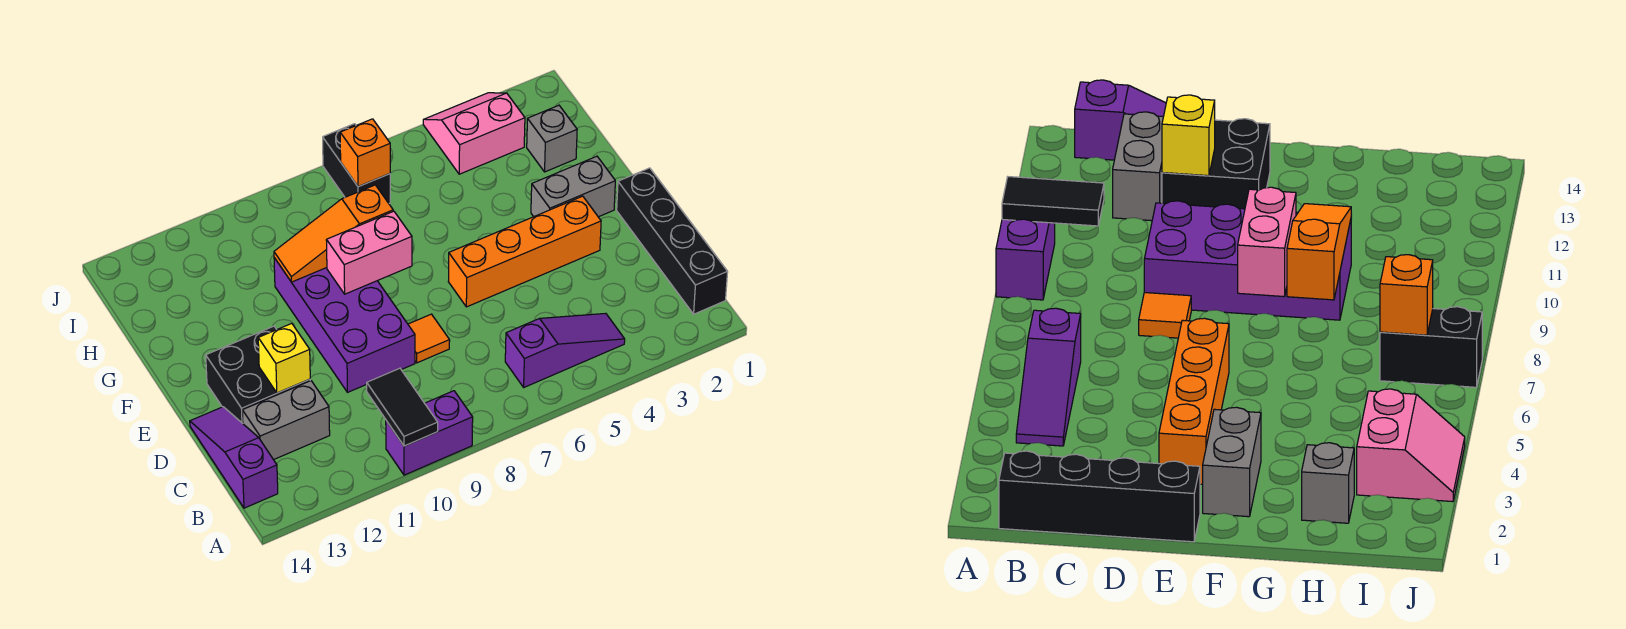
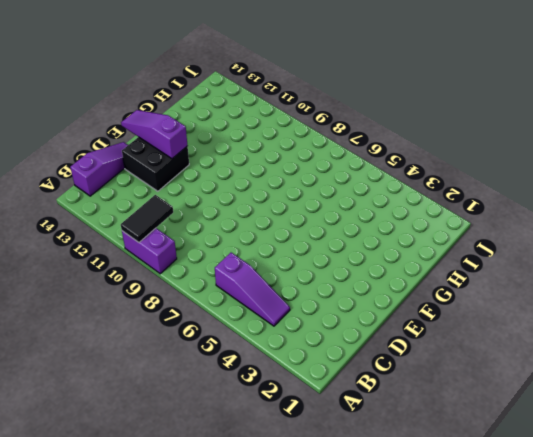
purple 1x3 slope [121,110,188,159] -> none
none -> black 1x4 brick [617,168,728,314]
none -> grey 1x2 brick [242,381,330,460]
none -> orange 1x1 tile [408,314,450,363]

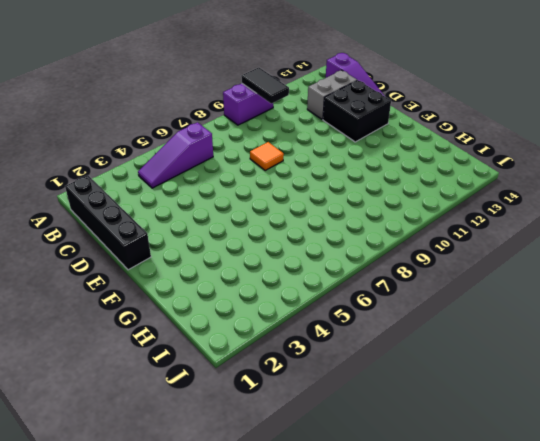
none -> purple 2x4 brick [274,258,415,392]
none -> orange 1x4 brick [448,196,601,307]
none -> grey 1x2 brick [531,156,615,217]

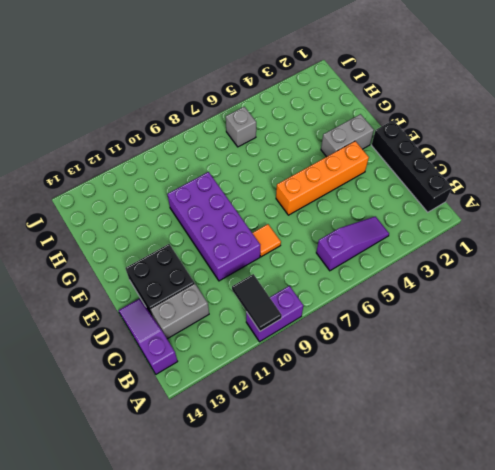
grey 1x1 brick [226,107,256,147] -> grey 1x1 brick moved to [527,105,577,172]
none -> pink 2x2 slope [423,93,525,174]
none -> black 1x2 brick [323,124,390,203]
none -> yellow 1x1 brick [258,323,310,393]

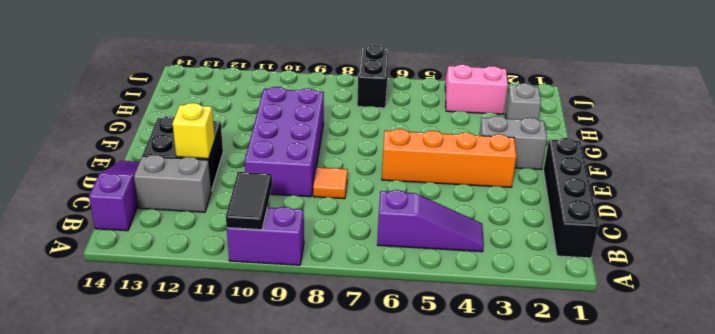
none -> pink 1x2 brick [326,211,412,294]
none -> orange 1x3 slope [274,185,393,282]
none -> orange 1x1 brick [340,119,390,187]

